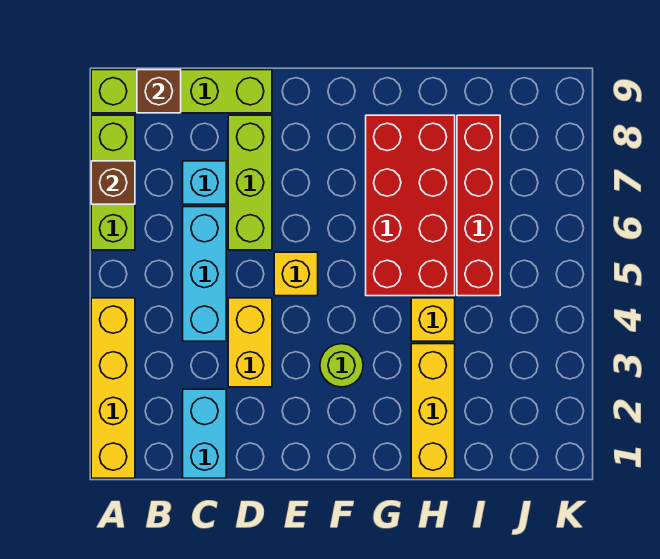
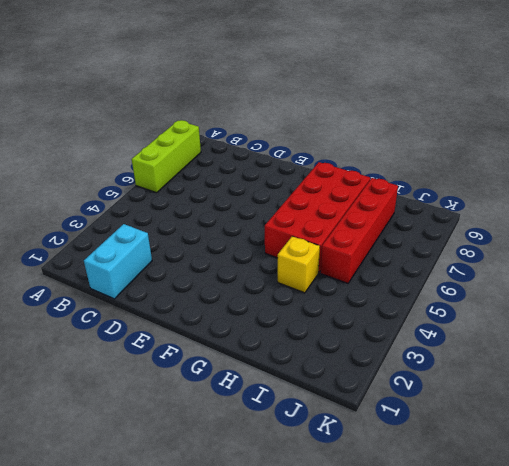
none -> yellow 1x4 brick [91,298,135,478]
none -> lime 1x4 brick [91,70,272,113]
none -> cyan 1x3 brick [183,207,226,341]

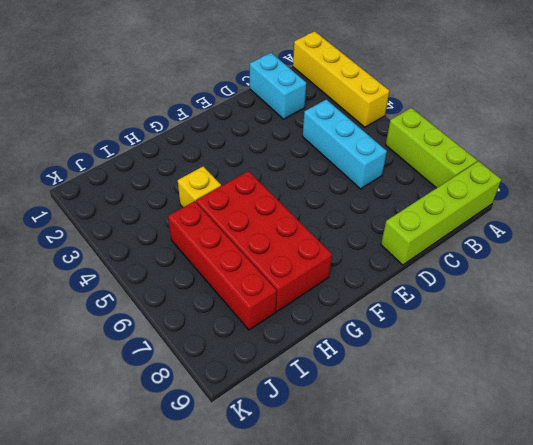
none -> cyan 1x1 brick [183,161,226,204]
none -> yellow 1x2 brick [228,298,272,387]
none -> lime 1x3 brick [228,115,272,250]

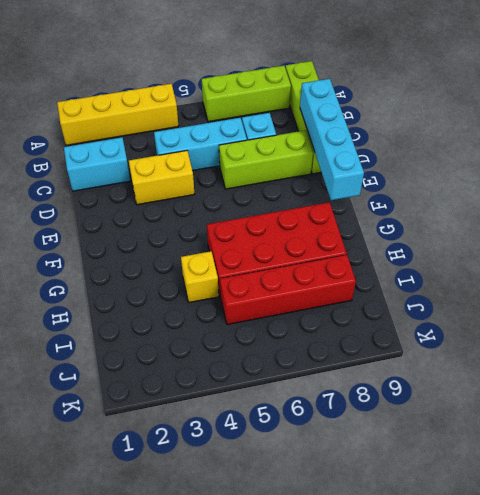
cyan 1x4 brick [300,79,364,200] -> none
none -> yellow 1x1 brick [274,252,318,296]
none -> lime 1x1 round brick [320,344,363,387]
none -> yellow 1x3 brick [411,344,455,478]

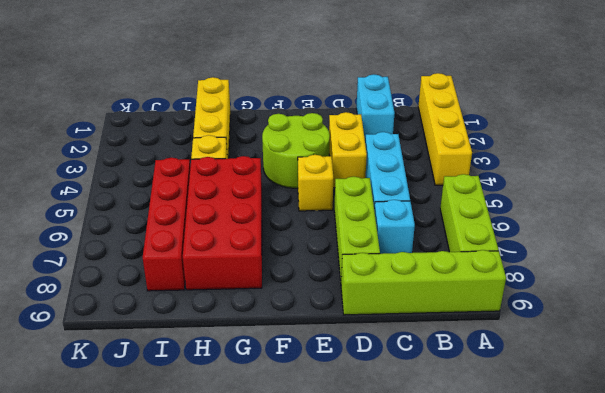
lime 2x2 round brick [262,113,330,188] -> lime 1x1 round brick [320,344,363,387]
none -> brown 1x1 brick [91,161,135,204]
none -> brown 1x1 brick [137,70,181,113]

